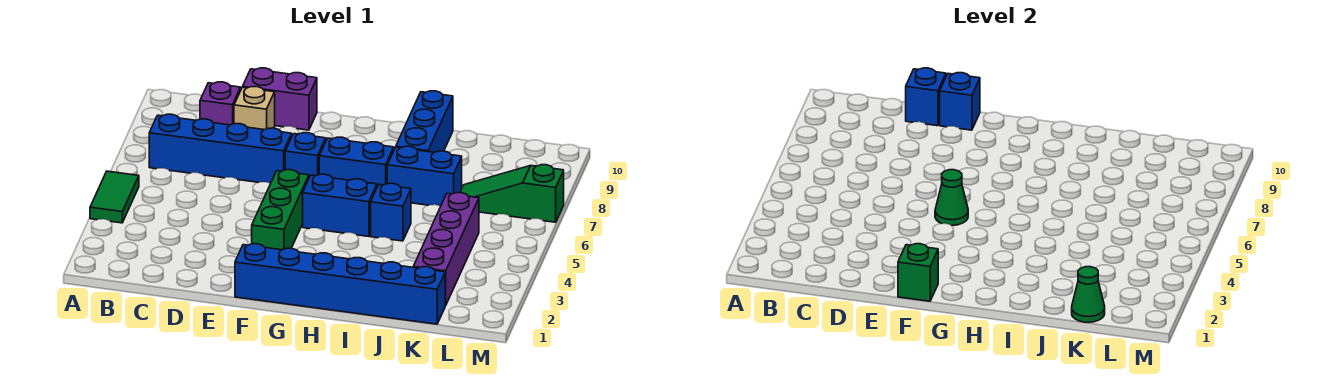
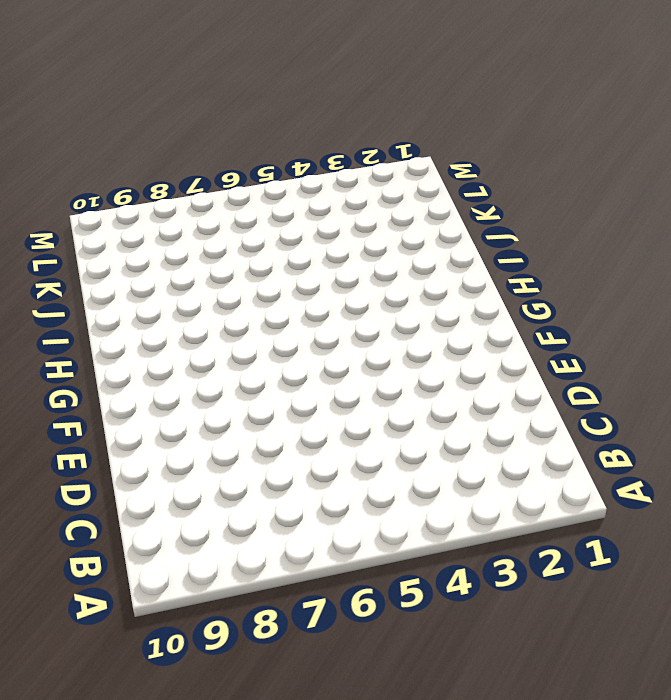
none -> green 1x2 tile [90,171,139,223]
none -> blue 1x4 brick [149,114,292,183]
none -> purple 1x1 brick [200,82,241,125]

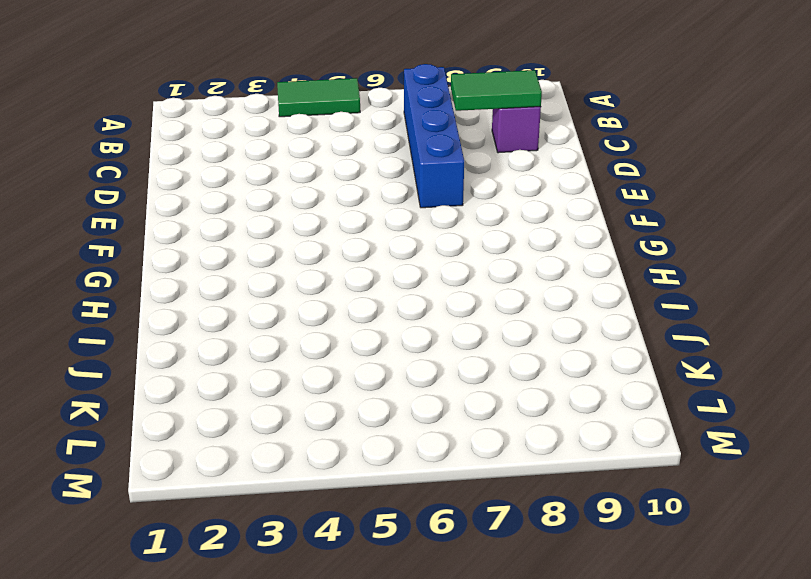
green 1x2 tile [451,70,542,111] -> none
none -> tan 1x1 brick [234,87,275,130]
none -> purple 1x2 brick [243,68,317,130]
none -> blue 1x6 brick [235,244,446,324]

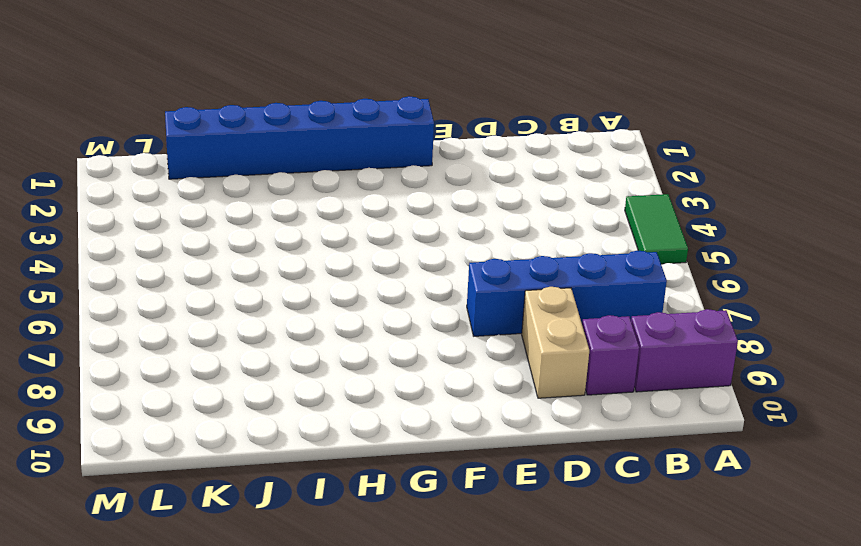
purple 1x2 brick [631,309,738,392] -> purple 1x2 brick moved to [243,68,317,130]
tan 1x2 brick [522,287,589,398] -> tan 1x1 brick [234,87,275,130]
none -> green 1x3 brick [252,170,309,250]
none -> blue 1x1 brick [285,133,326,177]
none -> blue 1x2 brick [303,174,377,237]

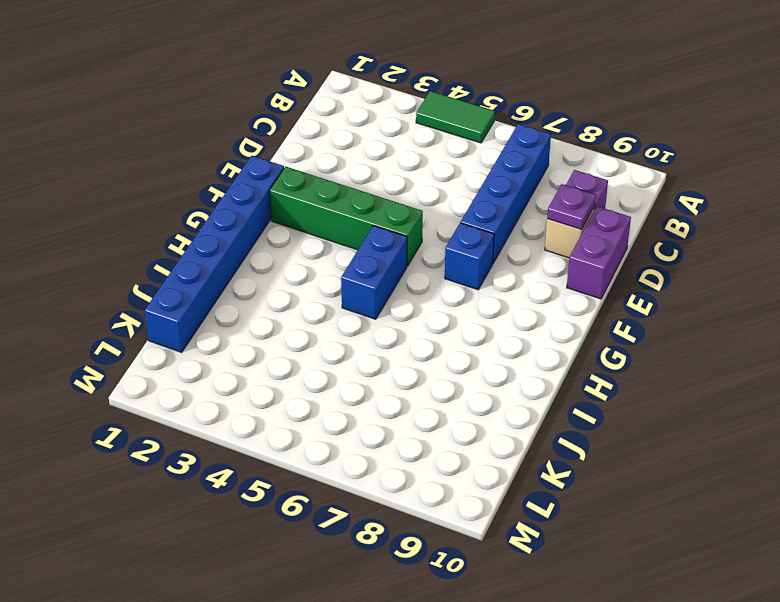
purple 1x1 plate [547,184,596,230] -> none
green 1x4 brick [270,166,423,266] -> green 1x3 brick [252,170,309,250]
none -> blue 1x2 brick [319,137,394,187]
none -> blue 1x1 brick [371,183,411,241]
none -> blue 1x2 brick [387,146,462,206]

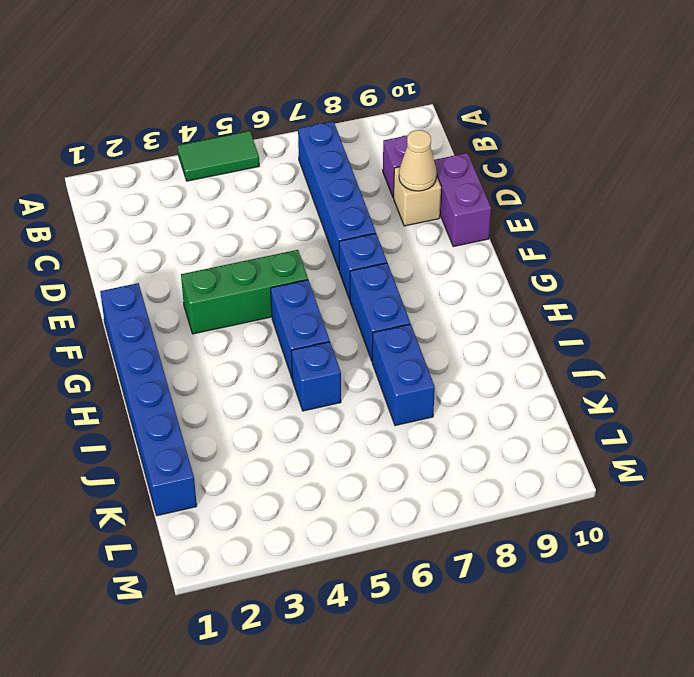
tan 1x1 cone [399,130,437,191] -> none
none -> blue 1x3 brick [396,91,453,152]
none -> purple 1x4 brick [413,193,479,305]
none -> green 1x3 slope [460,165,564,222]

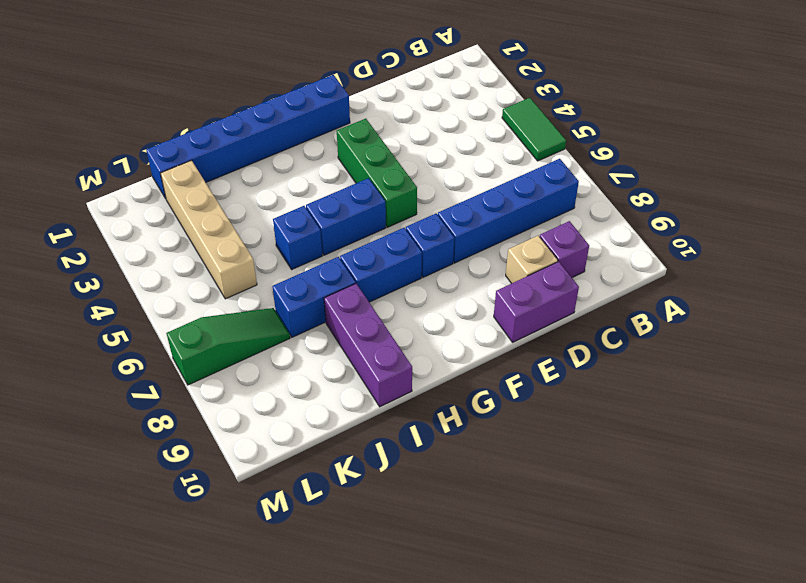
purple 1x3 brick [324,284,412,407] -> blue 1x3 brick [396,91,453,152]
tan 1x4 brick [160,160,257,299] -> purple 1x4 brick [413,193,479,305]
none -> blue 1x1 brick [906,68,946,126]
none -> blue 1x1 brick [940,73,980,130]
none -> green 1x1 brick [898,244,938,301]

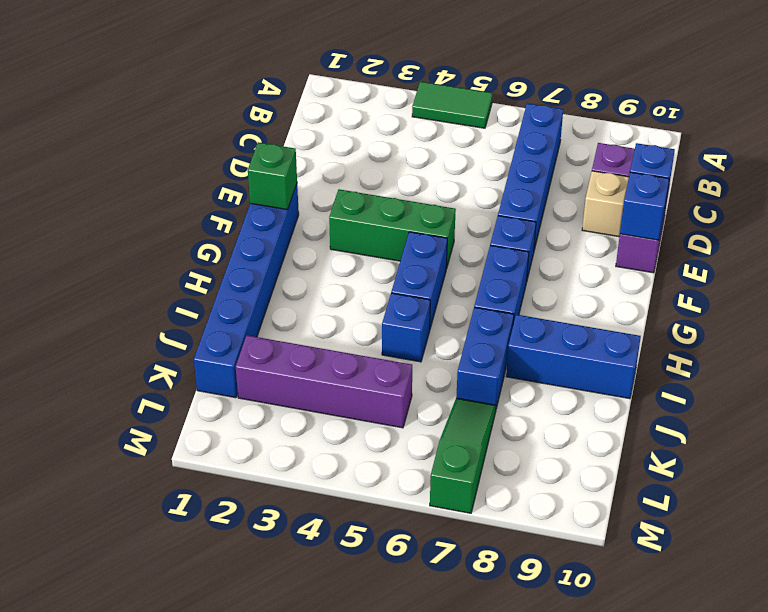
none -> green 1x1 cone [935,170,968,225]
none -> green 1x1 cone [1072,267,1105,322]

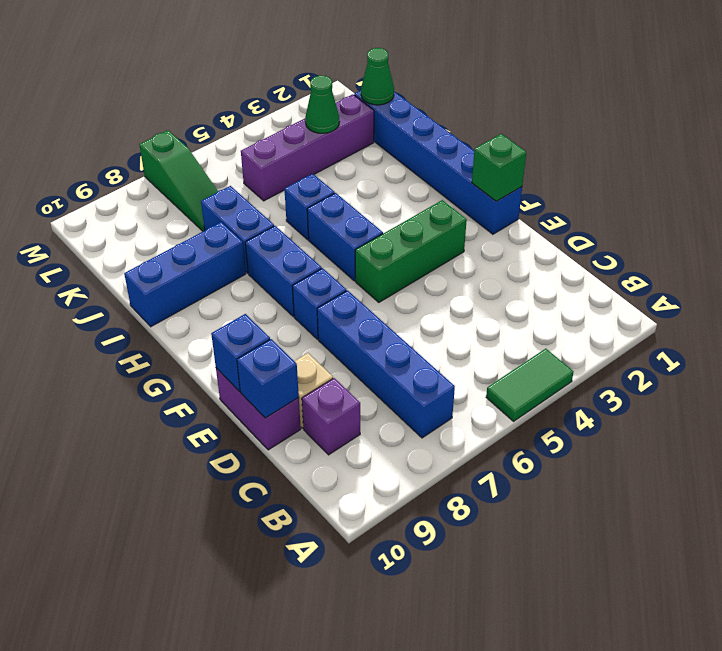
green 1x1 cone [305,75,339,133] -> green 1x1 cone moved to [935,170,968,225]

